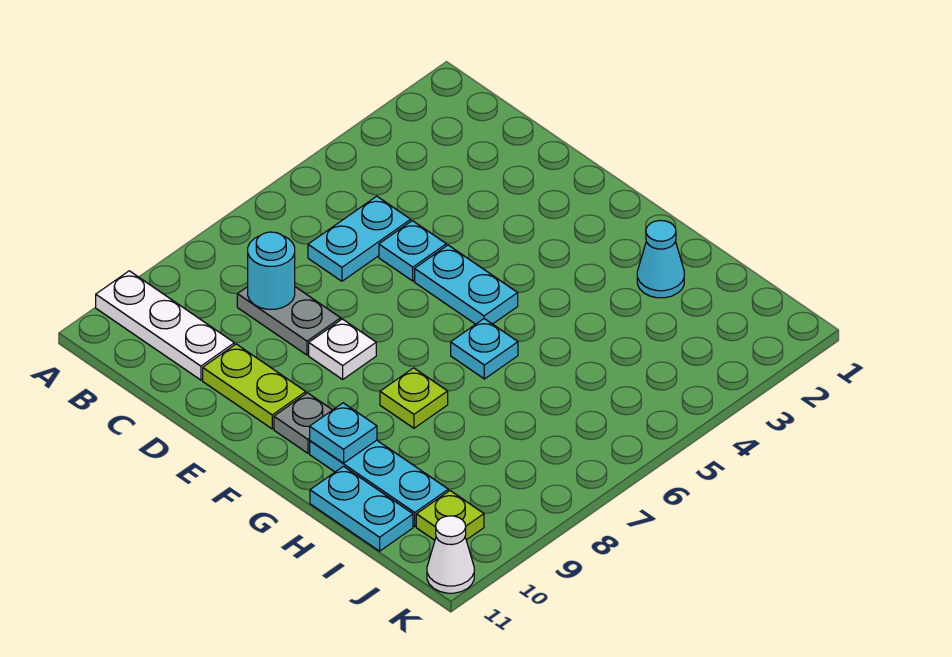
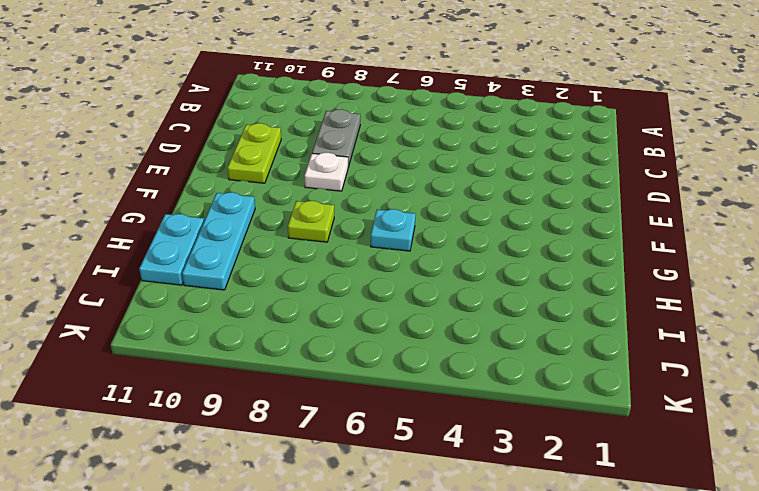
none -> white 1x3 plate [96,271,234,380]
none -> cyan 1x2 plate [308,196,411,281]
none -> cyan 1x1 plate [379,221,446,281]

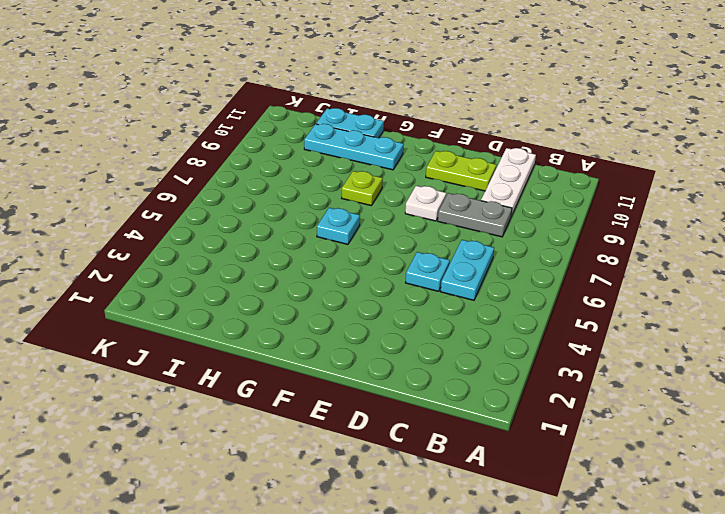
white 1x3 plate [481,148,536,216] -> white 1x3 plate turned to [96,271,234,380]
none -> cyan 1x2 plate [415,245,518,324]
none -> grey 1x1 plate [274,393,332,453]
none -> cyan 1x1 cone [637,221,684,298]

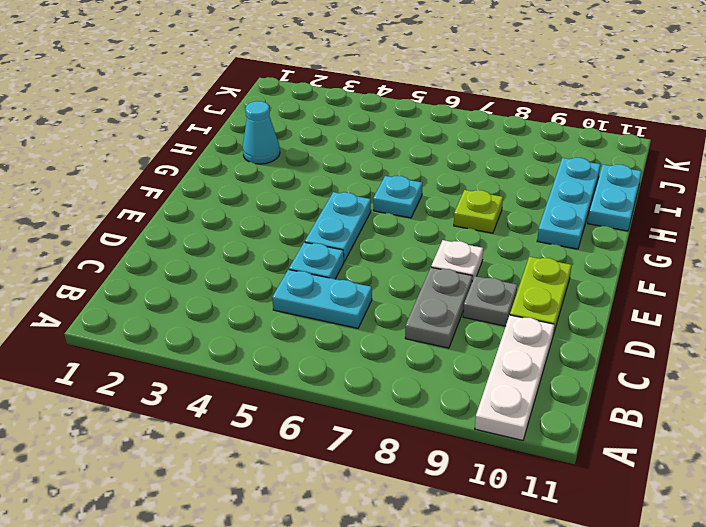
grey 1x1 plate [463,276,517,326] -> grey 1x1 plate moved to [274,393,332,453]
none -> lime 1x1 plate [416,491,484,540]
none -> white 1x1 cone [427,516,474,593]
none -> cyan 1x1 round brick [248,232,295,309]

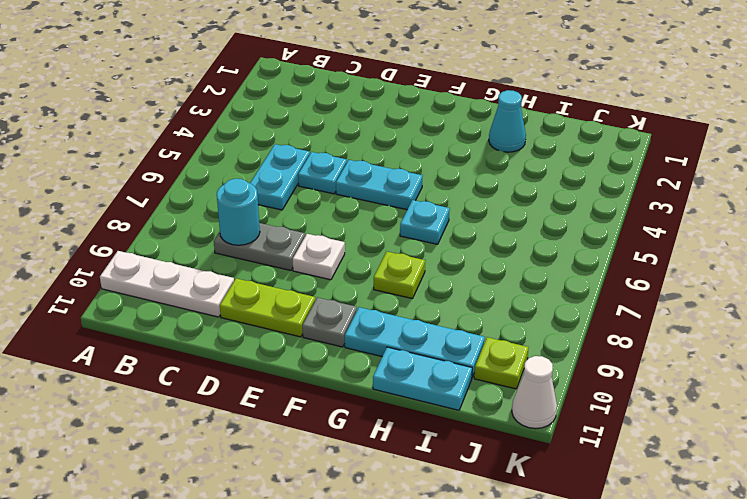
none -> cyan 1x1 plate [310,403,377,463]

